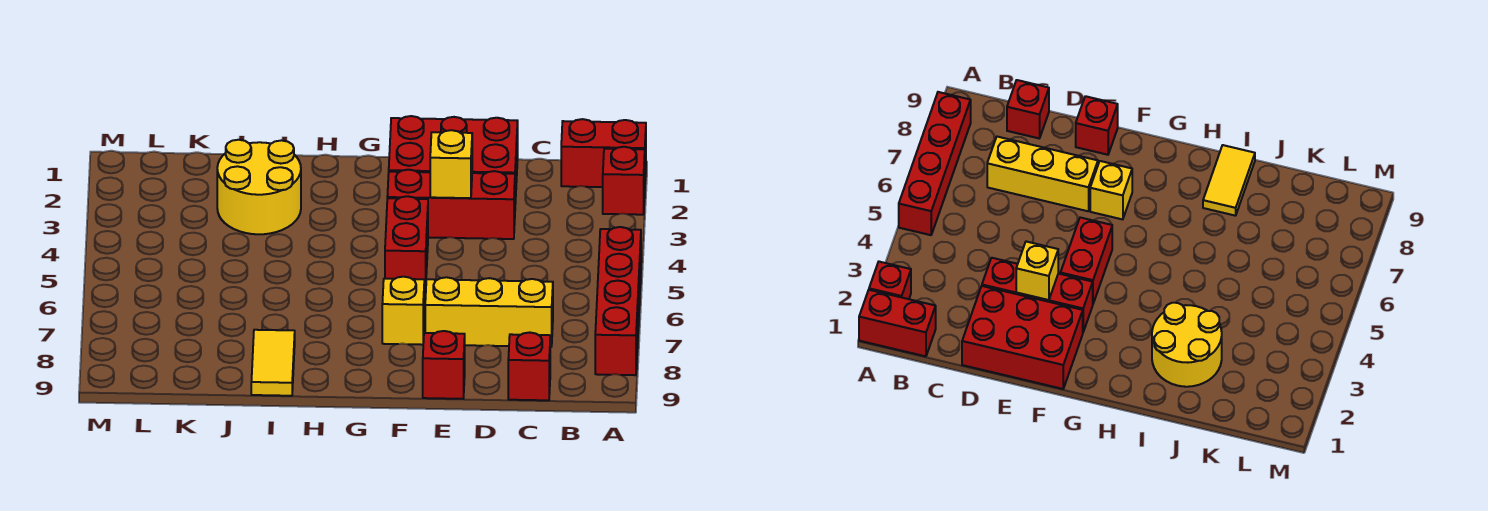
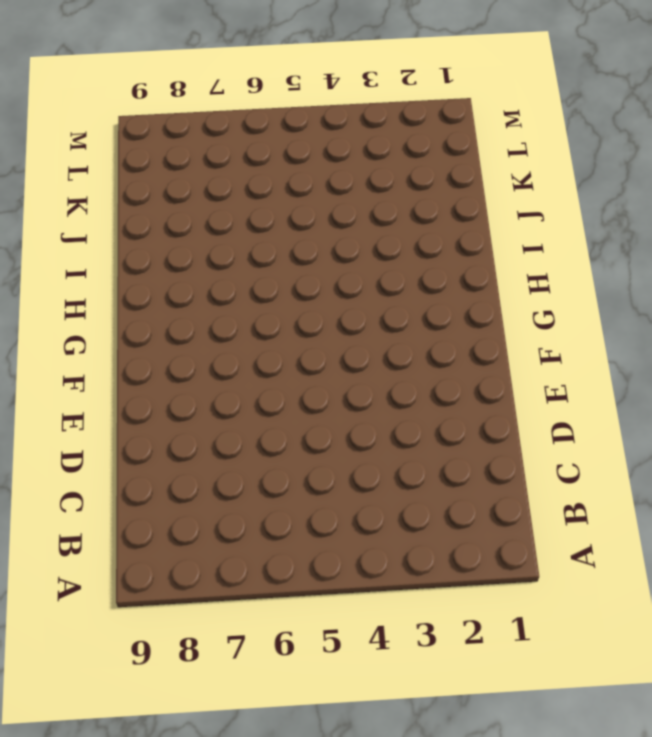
none -> red 1x2 brick [561,119,646,187]
none -> red 1x1 brick [603,147,645,215]
none -> red 1x4 brick [595,227,641,375]

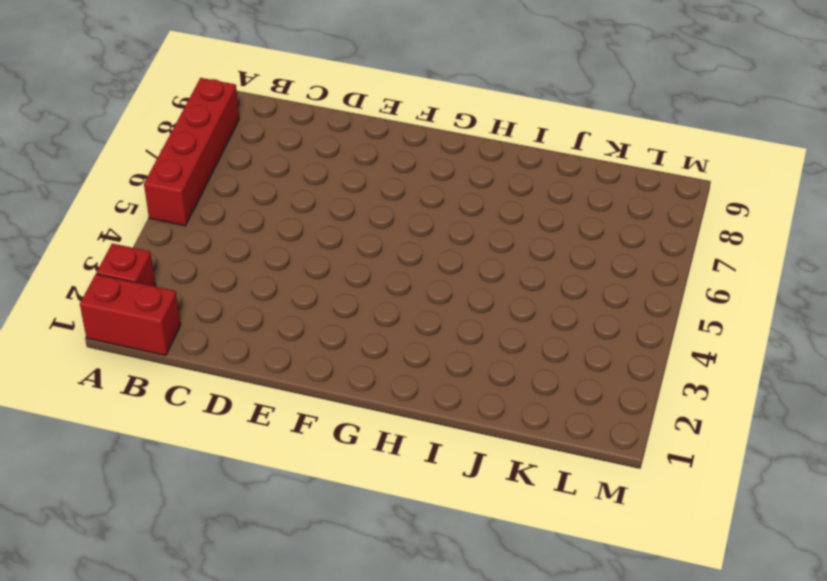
none -> yellow 1x3 brick [425,277,553,347]
none -> red 1x1 brick [508,332,550,400]
none -> red 2x3 brick [389,116,518,204]

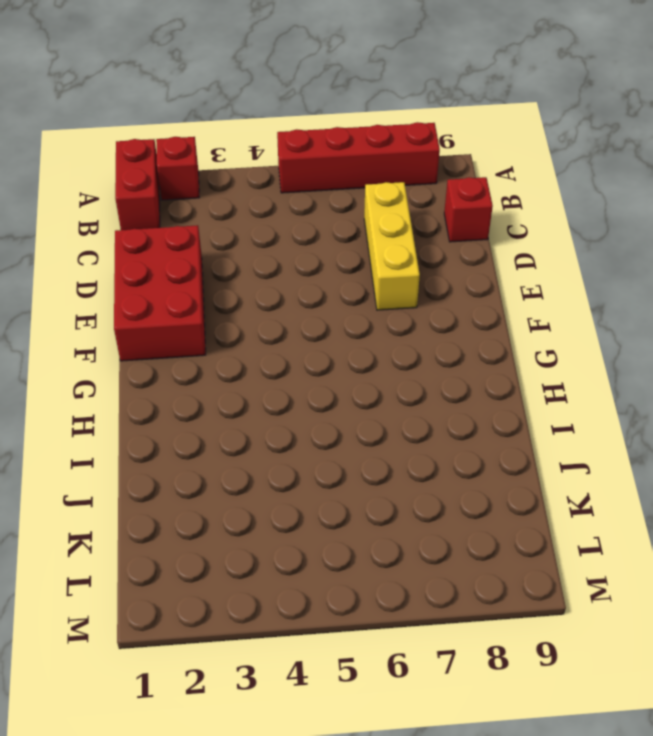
none -> red 1x3 brick [387,170,515,239]
none -> red 1x1 brick [423,331,465,399]
none -> red 1x2 brick [385,196,428,291]

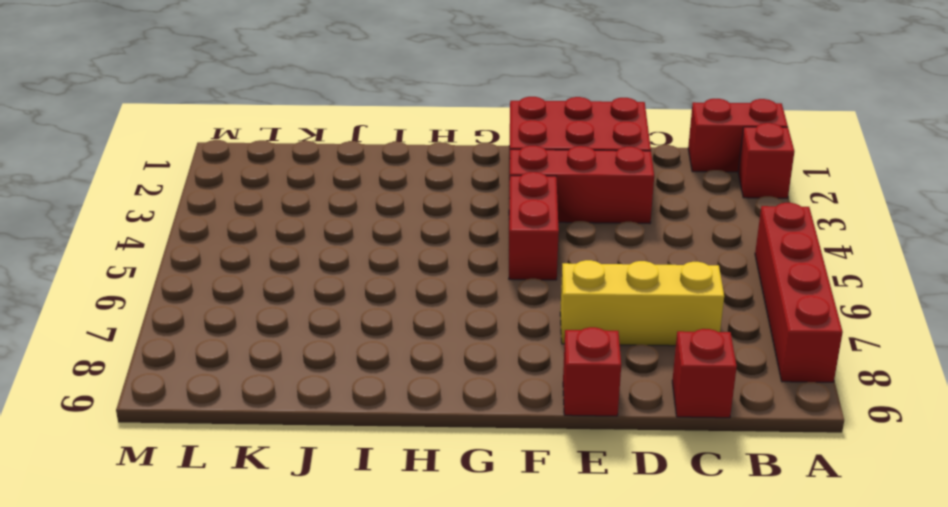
none -> yellow 1x1 brick [382,277,424,345]
none -> yellow 2x2 round brick [217,140,301,234]
none -> yellow 1x2 tile [251,330,295,396]

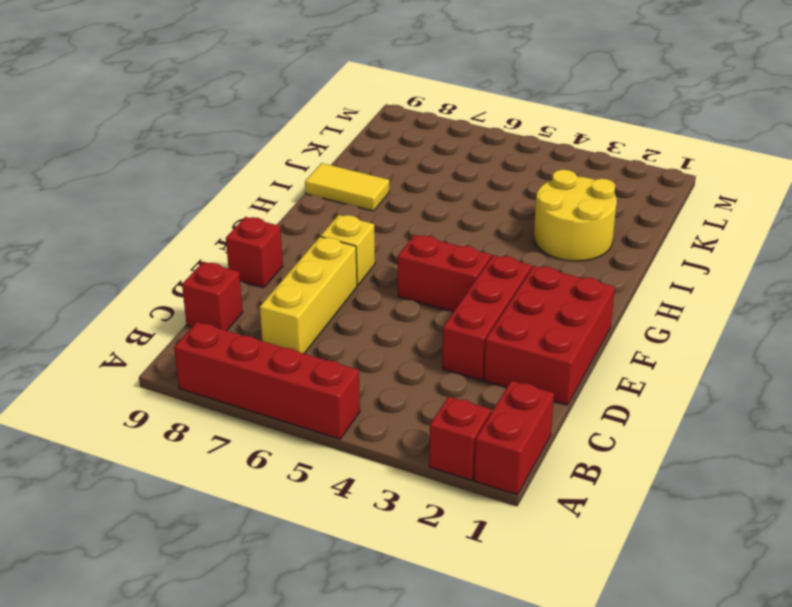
none -> yellow 1x1 brick [430,130,472,198]

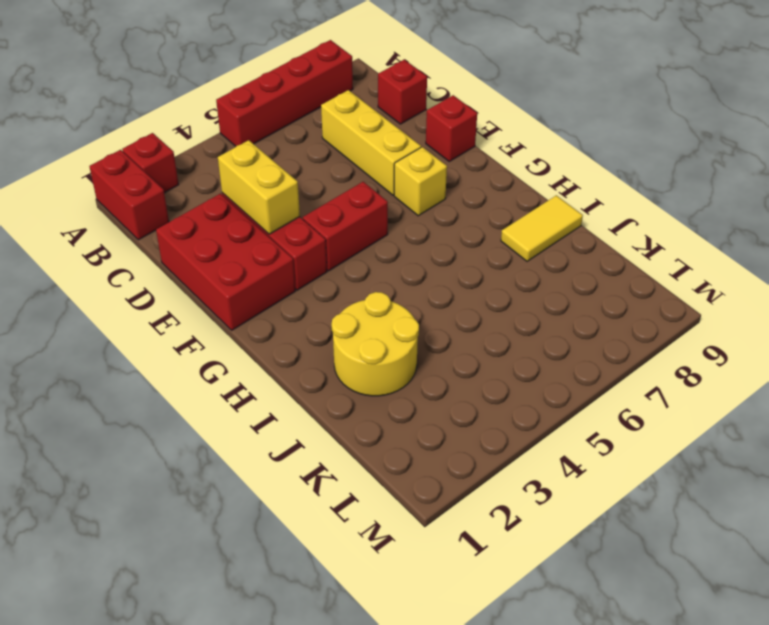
yellow 1x2 brick [218,140,300,234] -> yellow 1x1 brick [430,130,472,198]

